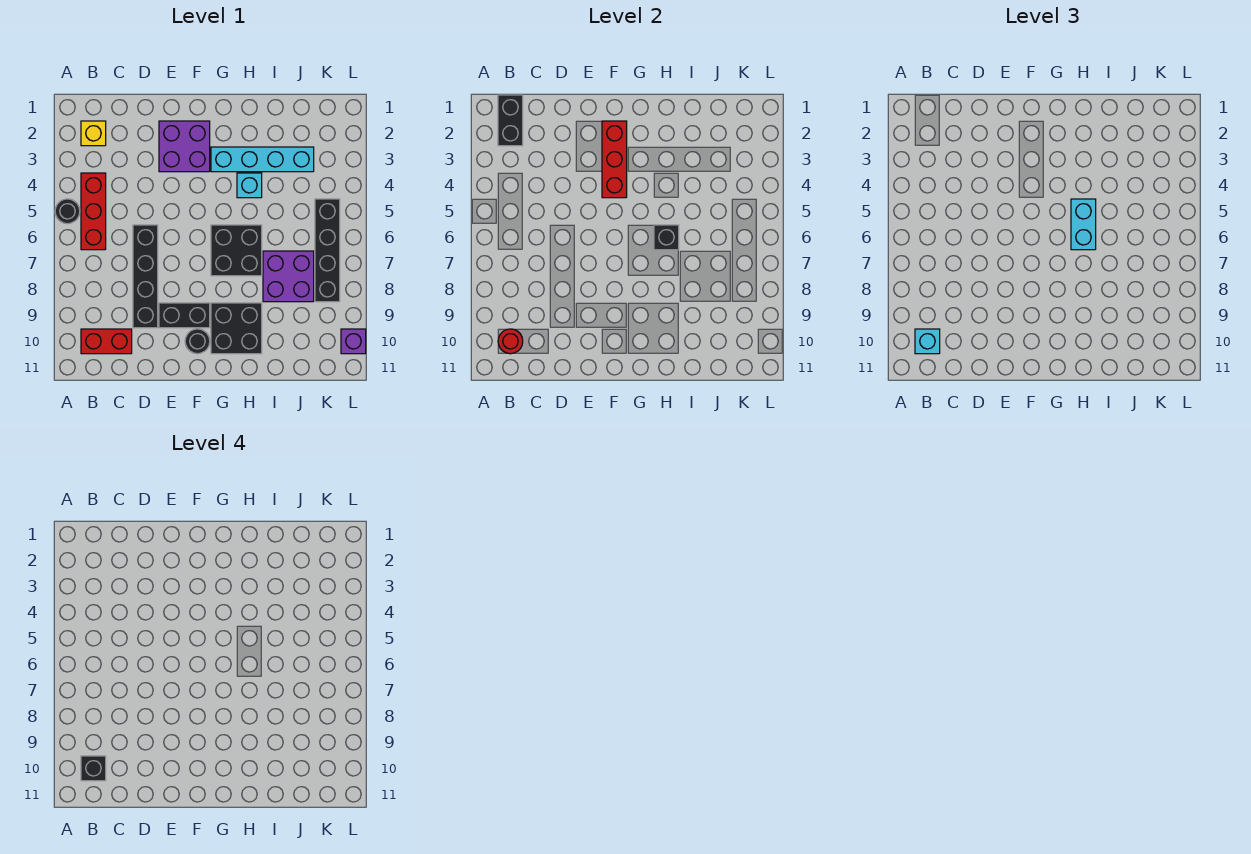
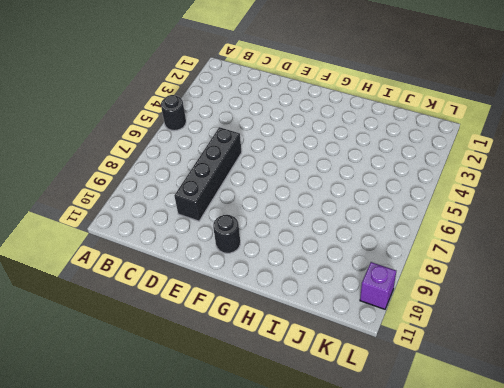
none -> yellow 1x1 brick [81,121,106,146]
none -> red 1x3 brick [81,173,106,250]
none -> red 1x2 brick [81,329,132,354]

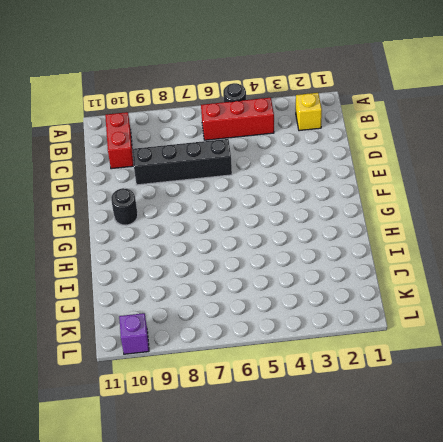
none -> purple 2x2 brick [159,121,210,172]
none -> black 1x2 brick [159,303,210,328]
none -> cyan 1x4 brick [211,147,314,172]

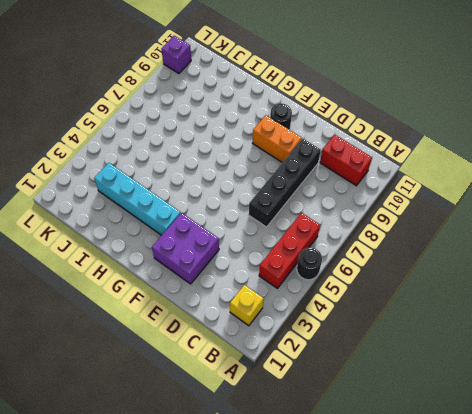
orange 1x2 brick [253,115,302,163] -> black 1x2 brick [159,303,210,328]
none -> black 2x2 brick [211,225,262,276]
none -> black 2x2 brick [211,303,262,354]
none -> cyan 1x1 brick [237,173,262,198]

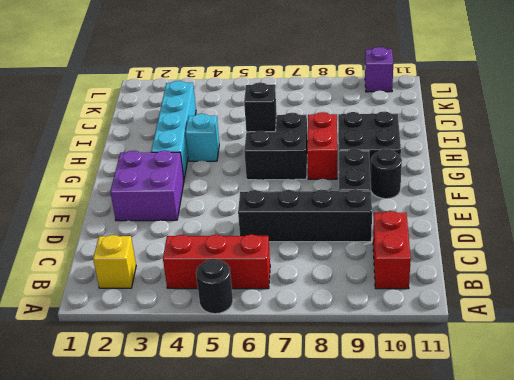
red 1x2 brick [307,112,337,179] -> none
none -> purple 2x2 brick [263,251,314,302]
none -> black 1x4 brick [315,199,340,302]
none -> black 1x2 brick [498,95,523,146]

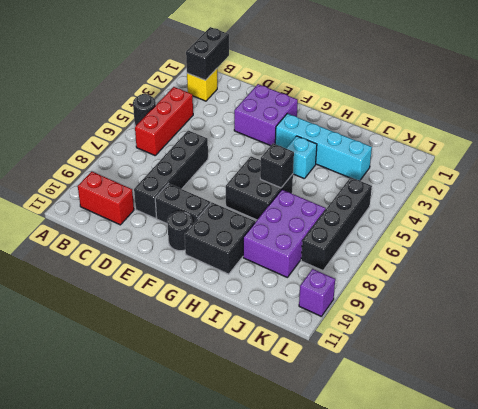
purple 2x3 brick [243,190,326,277] -> purple 2x2 brick [263,251,314,302]
none -> red 1x1 round brick [498,329,523,354]
none -> red 1x3 brick [602,121,627,198]
none -> cyan 1x1 brick [915,329,940,354]

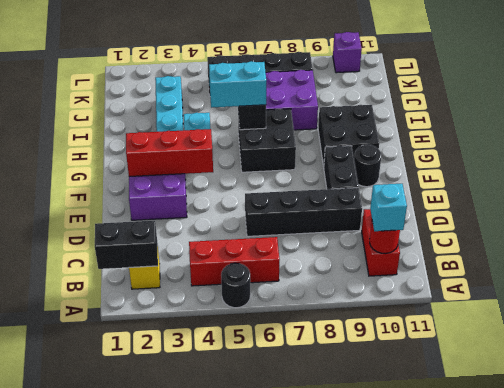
none -> black 1x1 brick [81,756,106,781]

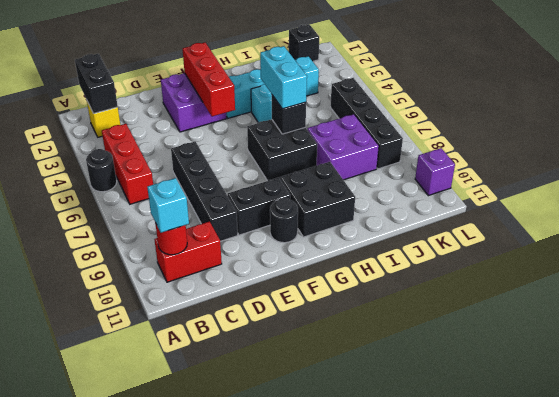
black 1x1 brick [289,25,319,61] -> black 1x1 brick moved to [81,756,106,781]

